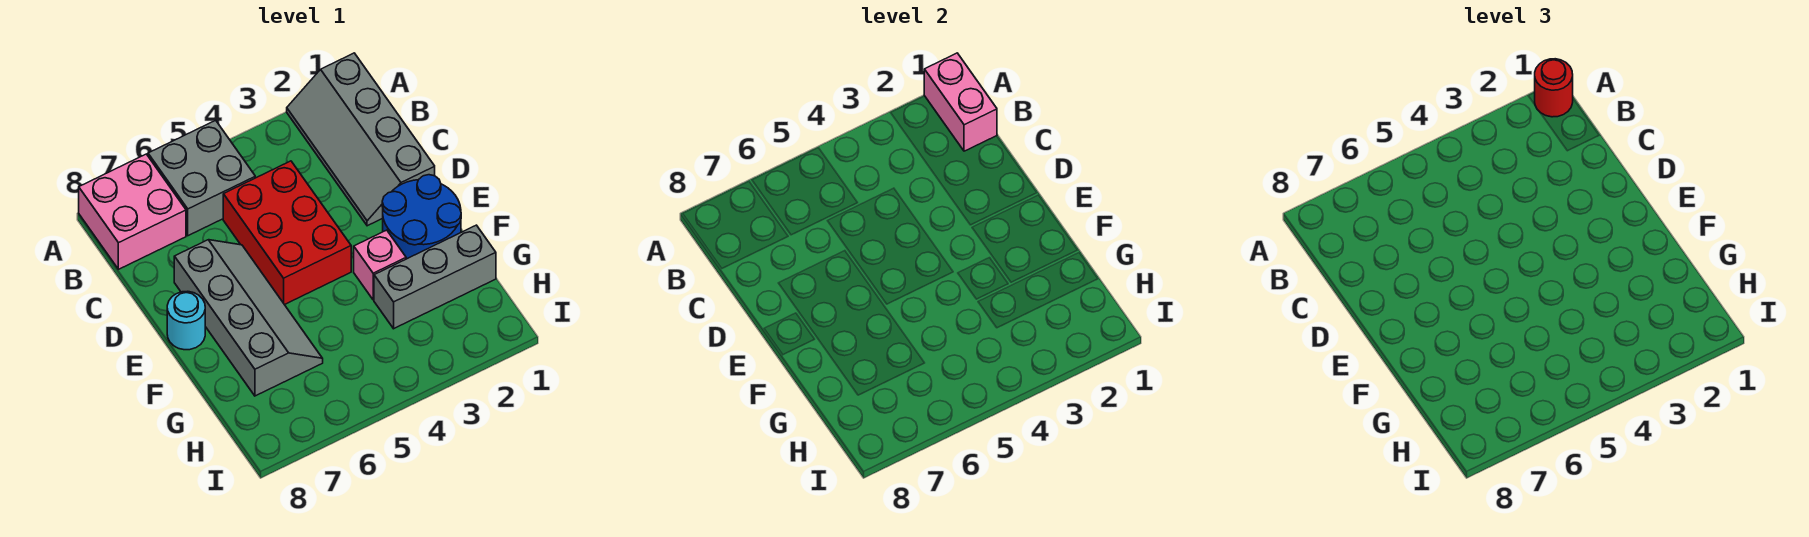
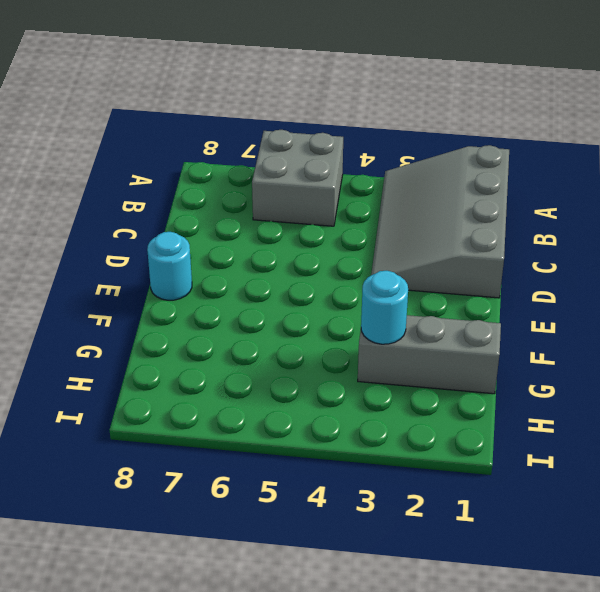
grey 3x4 slope [371,145,509,298] -> grey 2x4 slope [287,53,435,226]
cyan 1x1 round brick [361,271,408,344] -> none
none -> pink 2x2 brick [79,154,186,269]
none -> red 2x3 brick [223,161,351,305]

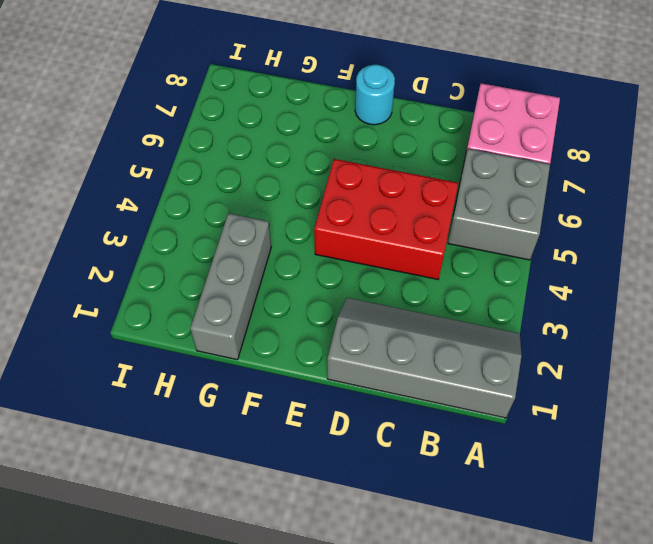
none -> grey 2x4 slope [174,240,323,396]
none -> blue 2x2 round brick [382,175,461,259]

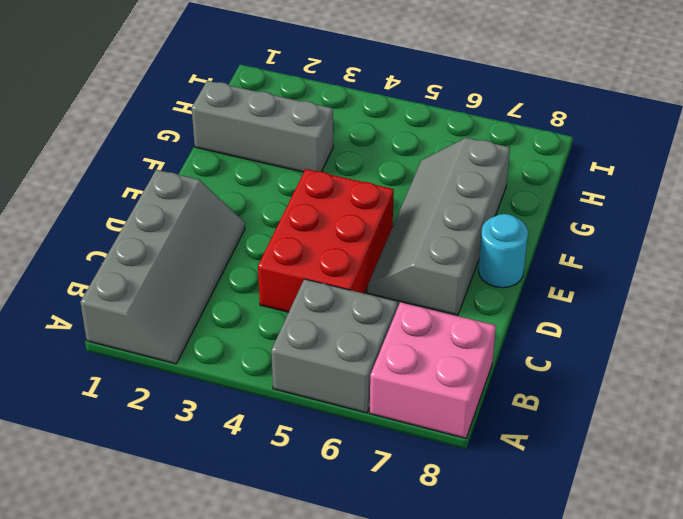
none -> blue 2x2 round brick [382,175,461,259]
none -> pink 1x1 brick [354,230,406,300]

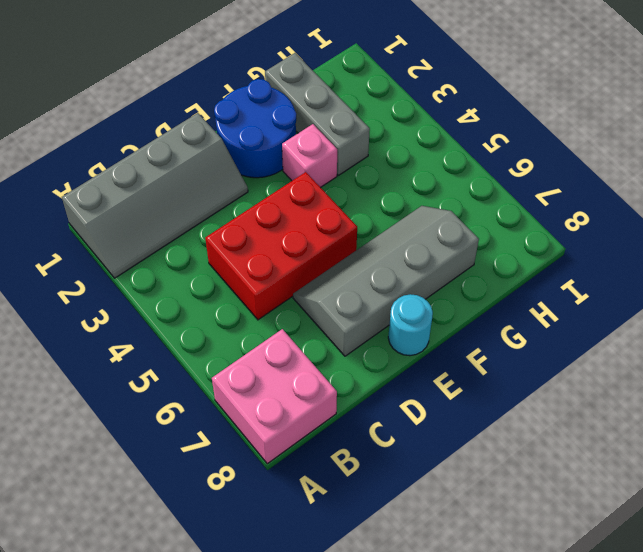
none -> grey 2x2 brick [148,120,255,236]
none -> pink 1x2 brick [924,53,997,151]

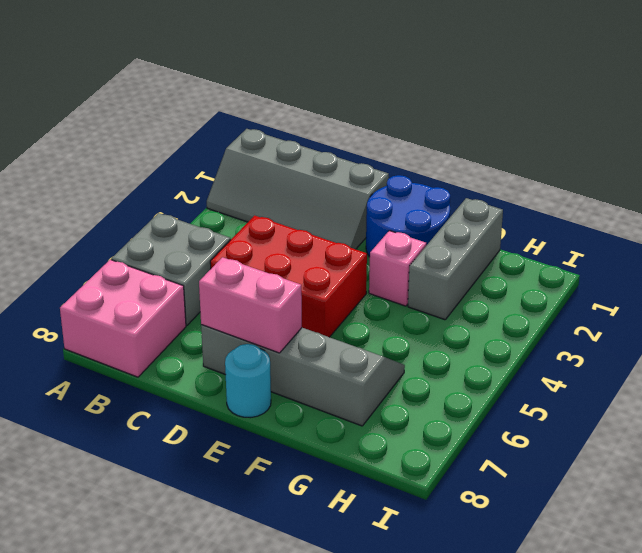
pink 1x2 brick [199,257,302,353] -> pink 1x2 brick moved to [924,53,997,151]
none -> red 1x1 round brick [1535,59,1573,117]

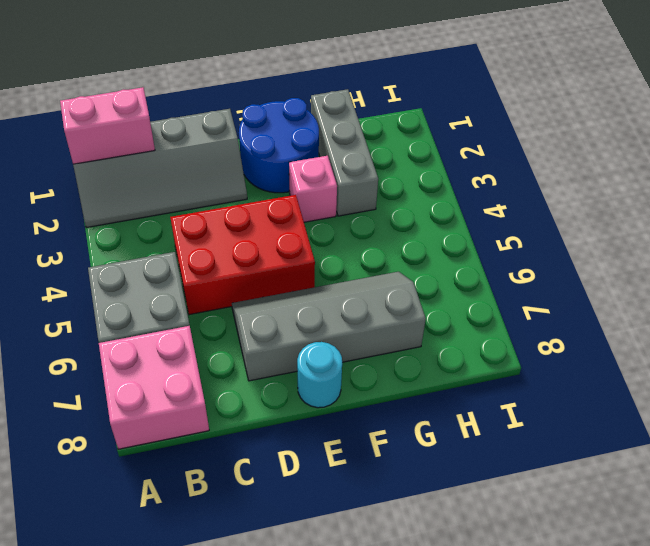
none -> red 1x1 round brick [1535,59,1573,117]

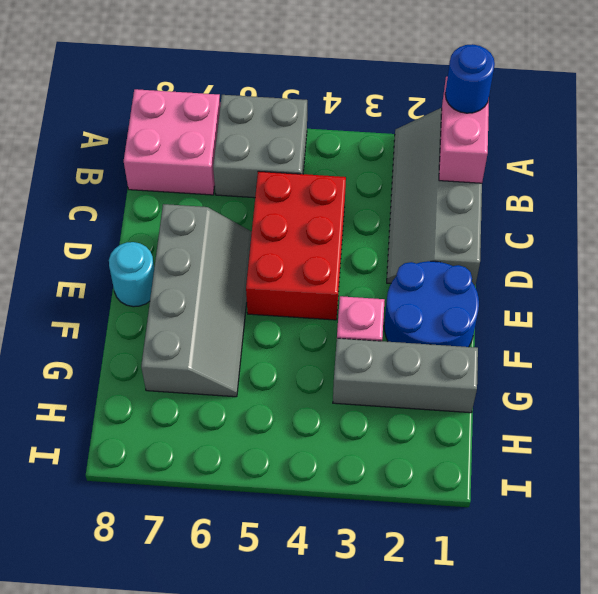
blue 1x1 round brick [445,44,495,113] -> red 1x1 round brick [1535,59,1573,117]

